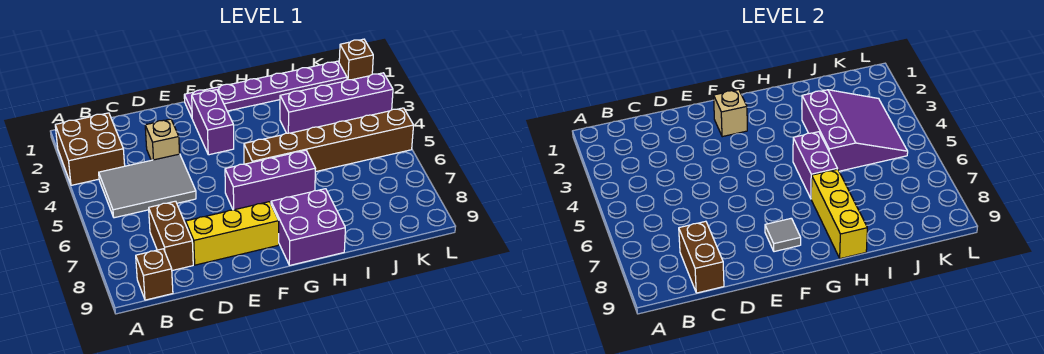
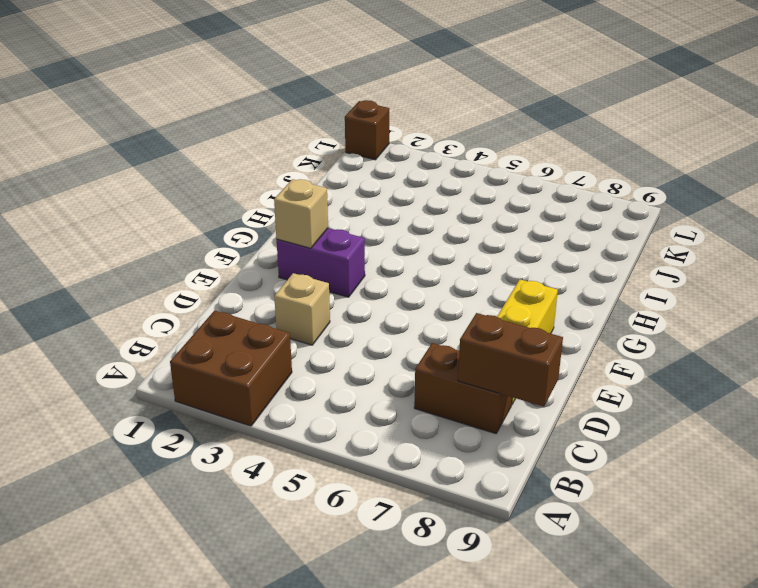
none -> grey 2x3 tile [99,154,196,218]
none -> brown 1x1 brick [136,249,173,300]
none -> purple 1x6 plate [184,61,347,118]

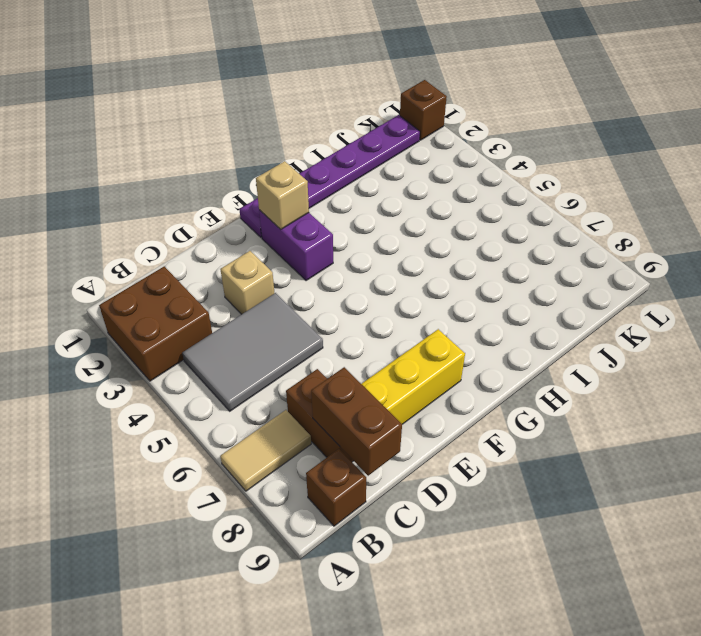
tan 1x2 tile [220,410,311,491] -> none
none -> purple 1x3 brick [225,150,316,210]
none -> brown 1x6 brick [244,108,414,172]
none -> purple 2x2 brick [271,189,345,265]

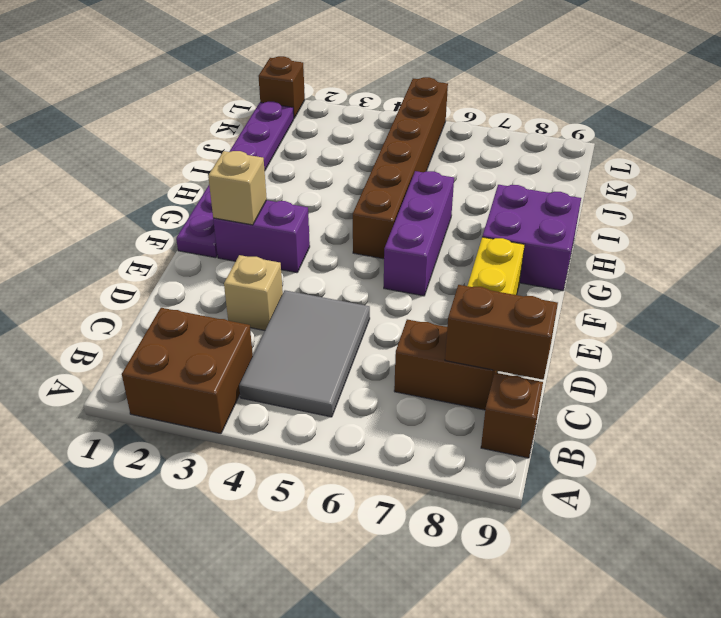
none -> purple 1x4 brick [280,73,393,133]
none -> grey 1x1 tile [765,218,801,252]
none -> purple 1x2 brick [793,132,838,198]

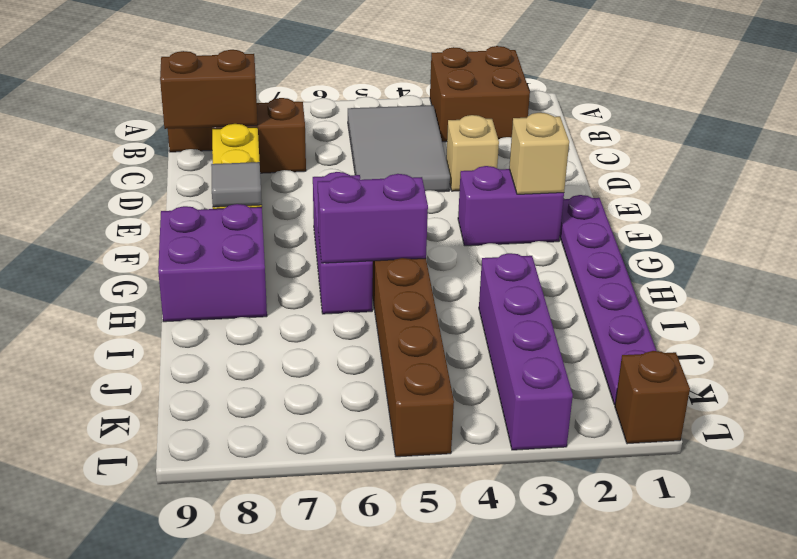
none -> yellow 1x3 brick [811,169,867,259]
none -> purple 3x3 slope [802,90,908,171]

